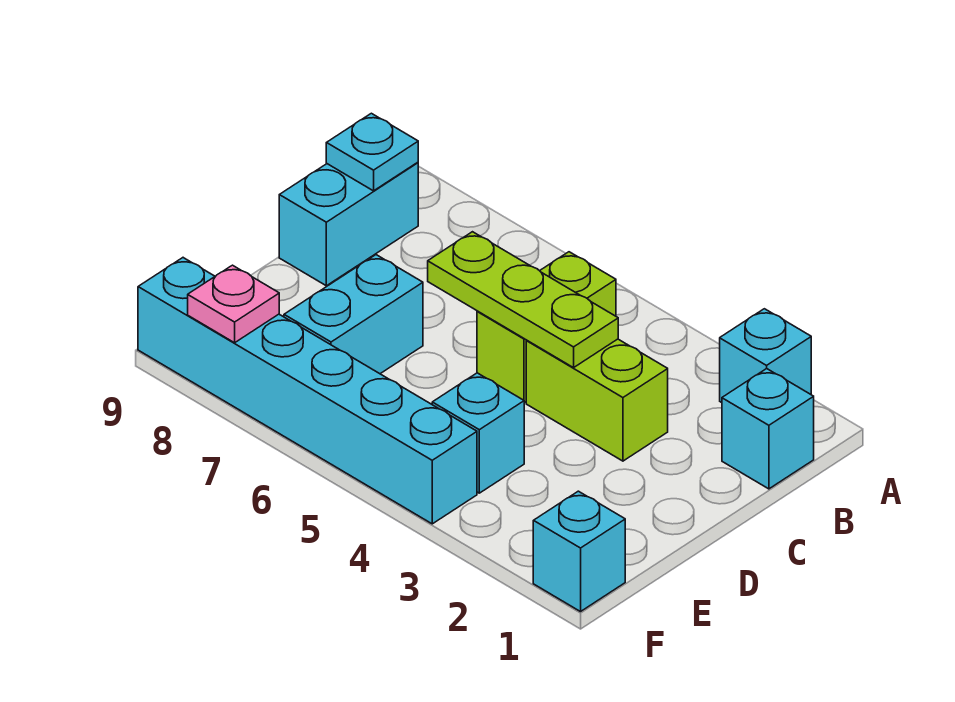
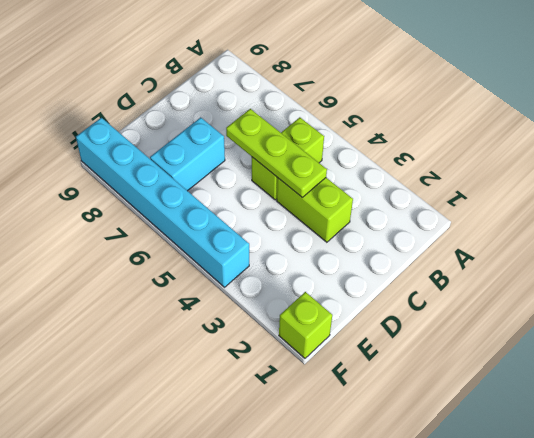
lime 1x1 brick [279,292,332,358] -> cyan 1x1 brick [533,491,625,612]
none -> cyan 1x1 brick [720,309,811,403]
none -> cyan 1x1 brick [722,369,814,489]
none -> cyan 1x2 brick [279,162,418,286]

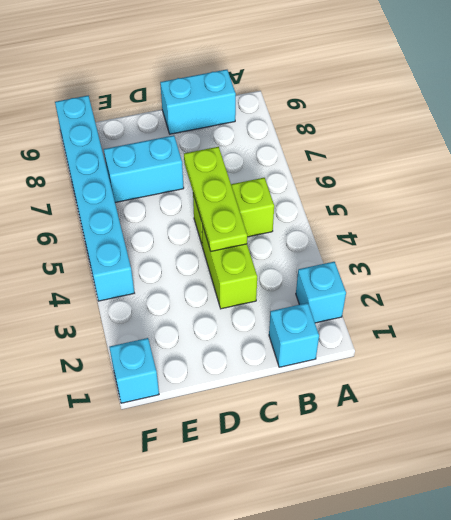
none -> cyan 1x1 brick [432,373,524,493]
none -> cyan 1x1 plate [326,113,418,191]
none -> pink 1x1 plate [188,265,279,343]

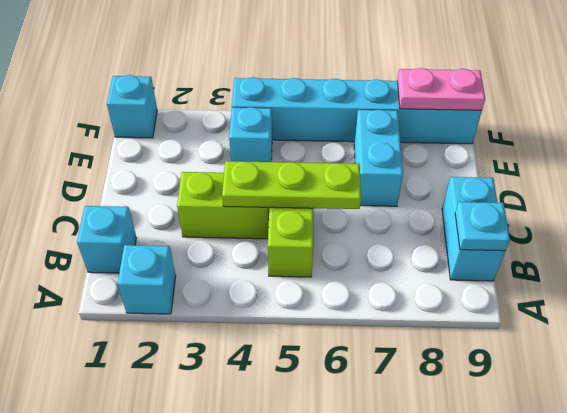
pink 1x2 plate [397,68,485,110] -> pink 1x1 plate [188,265,279,343]

